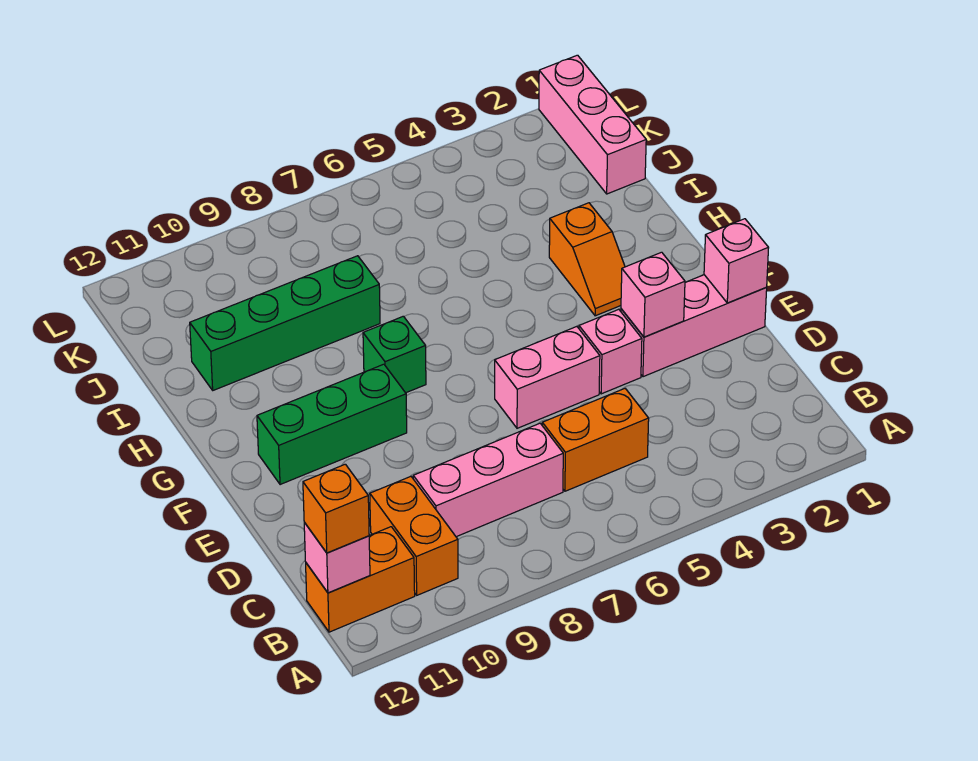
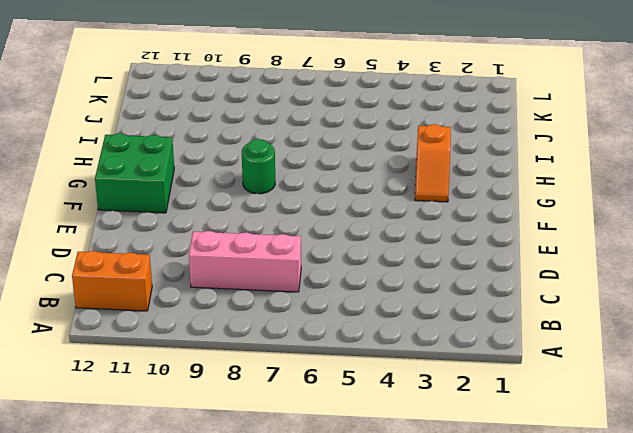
green 2x2 brick [95,133,174,213] -> green 1x3 brick [257,364,407,485]
green 1x1 round brick [242,139,275,194] -> green 1x1 brick [363,316,426,393]
none -> orange 1x2 brick [370,477,458,595]
none -> orange 1x2 brick [542,389,649,491]
none -> pink 1x3 brick [621,275,767,377]

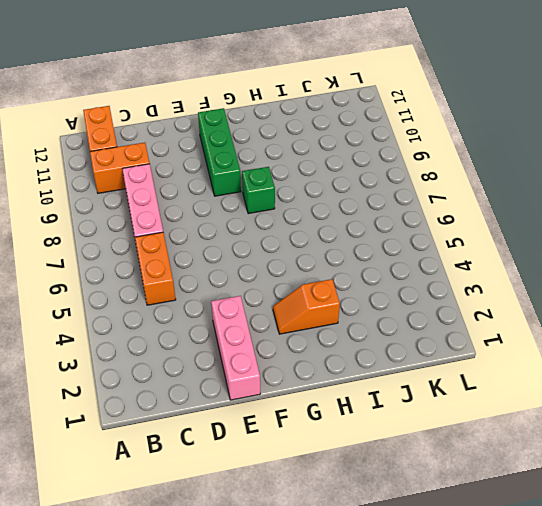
none -> pink 1x1 brick [579,309,642,394]
none -> pink 1x2 brick [495,326,600,428]
none -> green 1x4 brick [190,256,380,390]

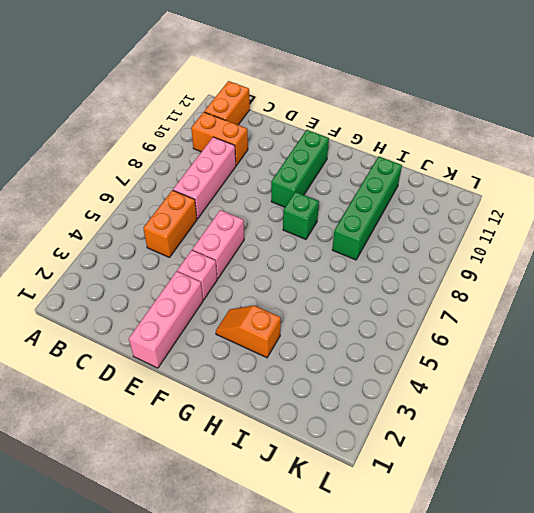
none -> pink 1x3 brick [539,55,646,194]
none -> pink 1x1 brick [304,523,370,593]
none -> pink 1x1 brick [704,219,769,303]

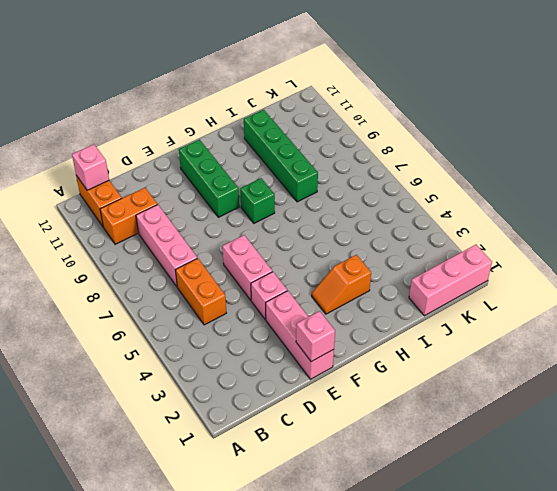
none -> pink 1x1 brick [621,252,685,337]
none -> orange 1x1 brick [303,464,369,553]

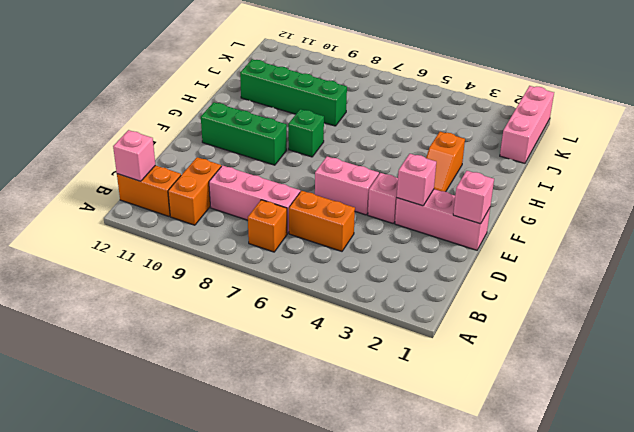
orange 1x1 brick [248,200,288,252] -> orange 1x1 brick moved to [303,464,369,553]

